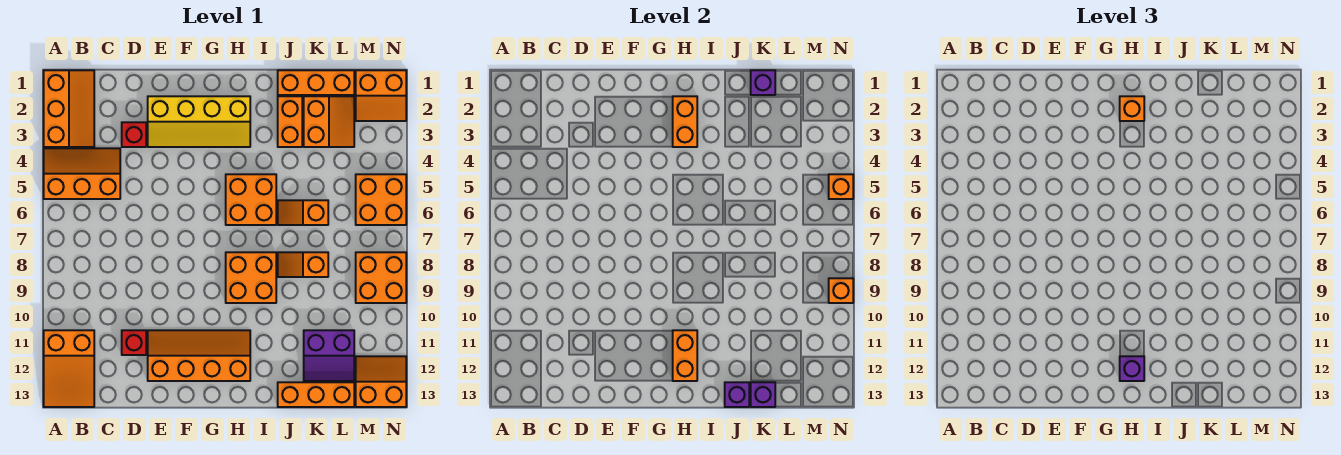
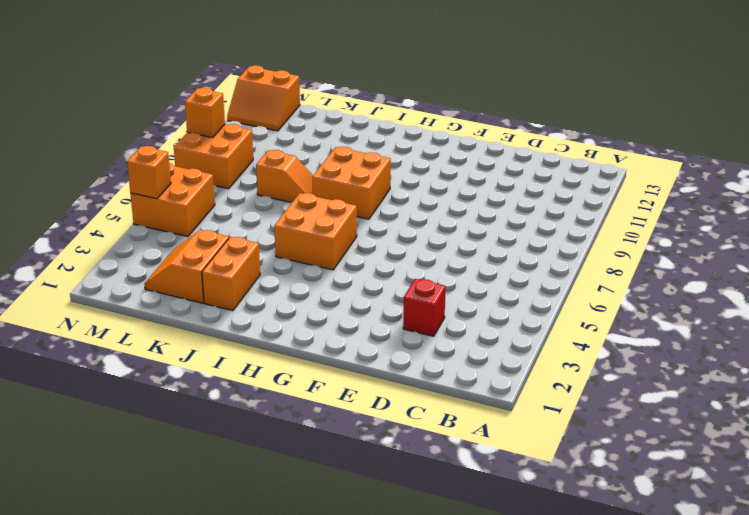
none -> orange 2x3 slope [44,70,94,147]
none -> orange 2x3 slope [44,148,120,199]
none -> orange 2x3 slope [44,330,94,407]

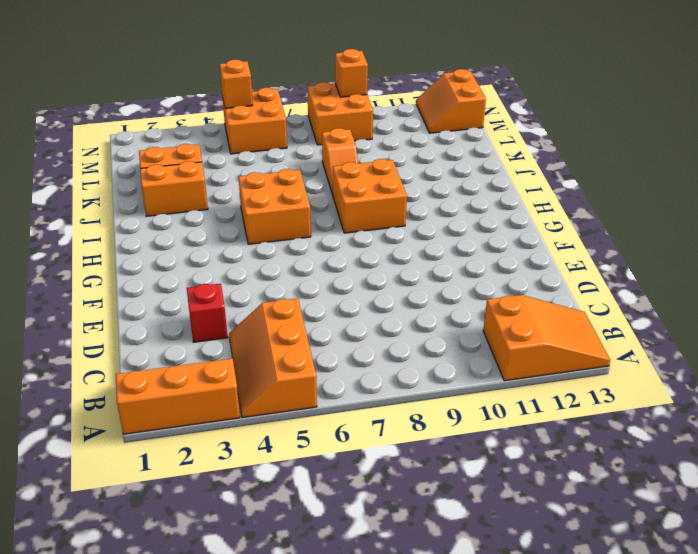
none -> red 1x1 brick [122,330,146,355]
none -> yellow 2x4 slope [148,96,250,147]
none -> orange 2x4 slope [148,330,250,381]

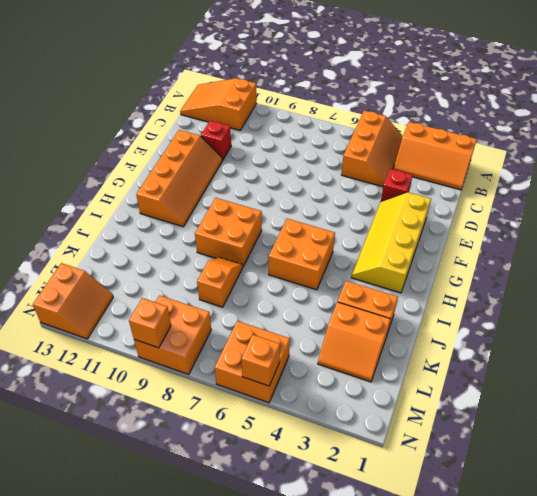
none -> orange 1x3 brick [278,70,354,95]
none -> orange 1x2 slope [278,200,328,225]
none -> orange 1x3 brick [278,382,354,407]

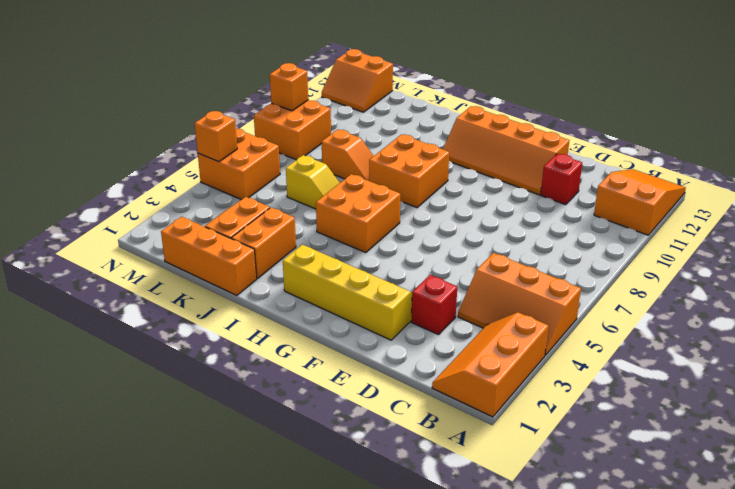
yellow 1x2 slope [286,155,339,209] -> orange 1x2 slope [278,200,328,225]
none -> orange 1x3 brick [278,382,354,407]
none -> purple 2x2 slope [304,330,354,381]
none -> orange 2x2 slope [356,70,406,121]

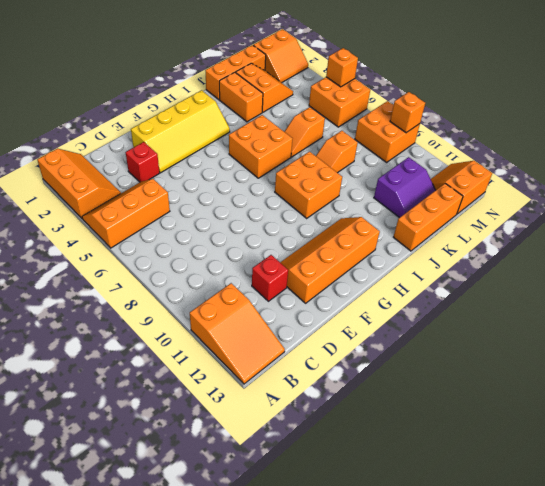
none -> orange 1x2 brick [673,96,697,147]
none -> orange 1x2 brick [673,330,697,381]
none -> purple 1x1 brick [725,382,749,407]

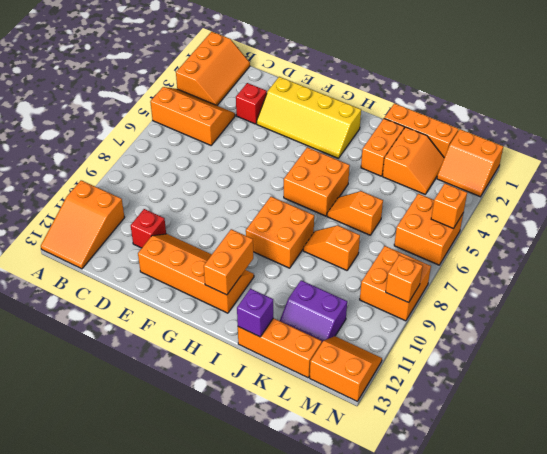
none -> orange 1x2 brick [673,96,697,147]
none -> purple 1x1 brick [751,70,775,95]
none -> purple 1x1 brick [751,382,775,407]

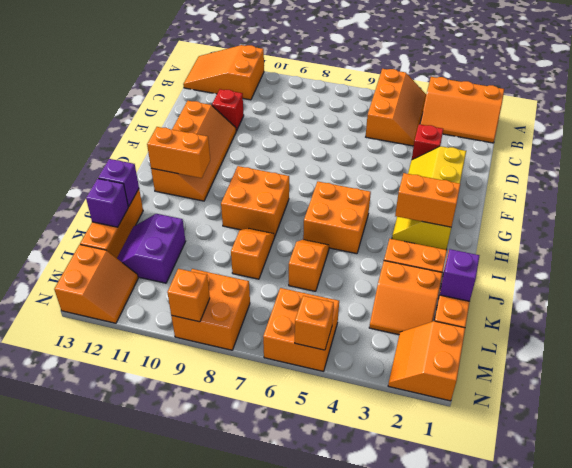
none -> orange 1x1 brick [1120,96,1144,121]
none -> purple 1x1 brick [1120,356,1144,381]

